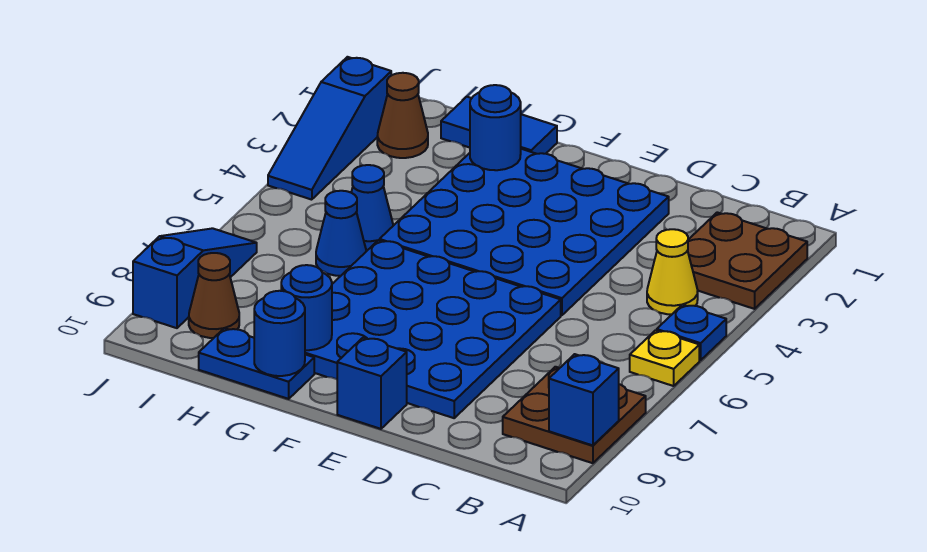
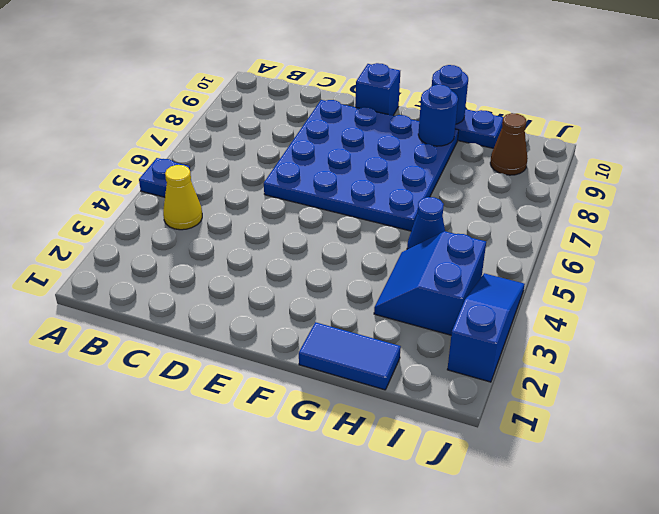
blue 2x2 slope [374,231,486,335] -> none
none -> brown 2x2 plate [688,212,807,309]
none -> yellow 1x1 plate [630,330,699,386]
none -> brown 2x2 plate [503,367,646,463]

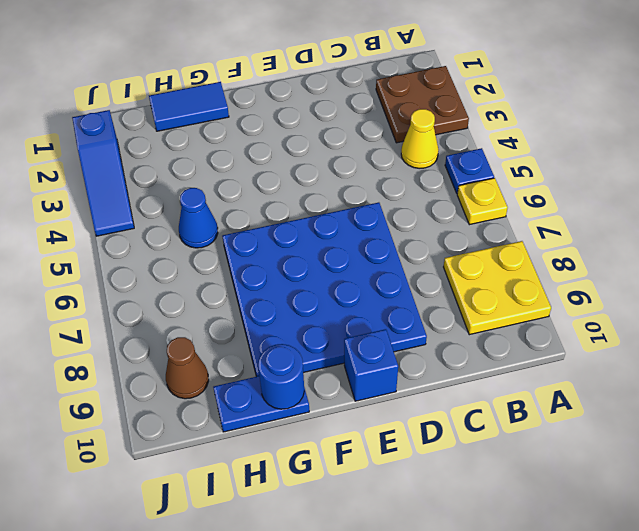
yellow 2x2 plate [444,241,551,335] -> brown 2x2 plate [503,367,646,463]
none -> blue 4x4 plate [380,149,669,315]
none -> blue 1x1 cone [316,191,366,276]
none -> brown 1x1 cone [377,73,428,158]

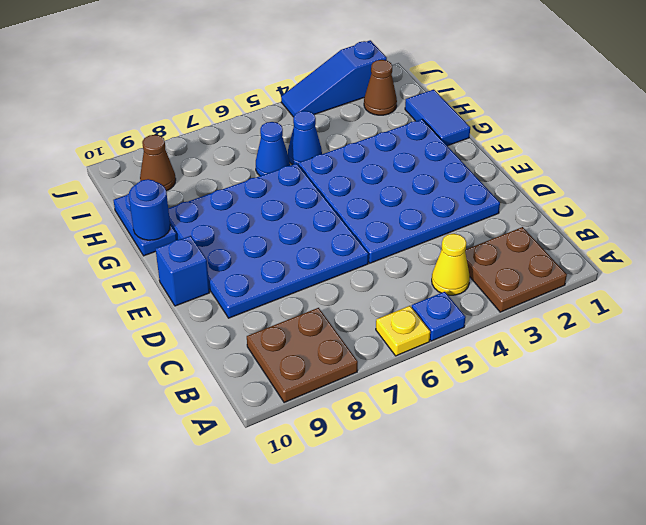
none -> blue 1x3 slope [133,228,257,328]
none -> blue 1x1 brick [549,354,619,445]
none -> blue 1x1 round brick [470,85,521,170]

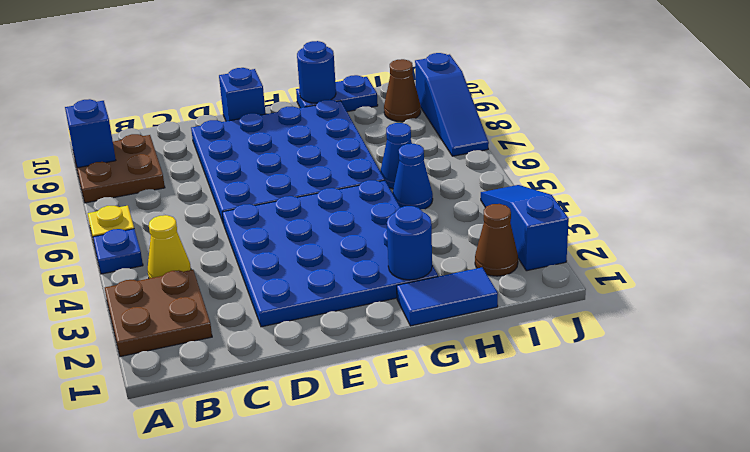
none -> blue 1x1 round brick [281,265,332,350]

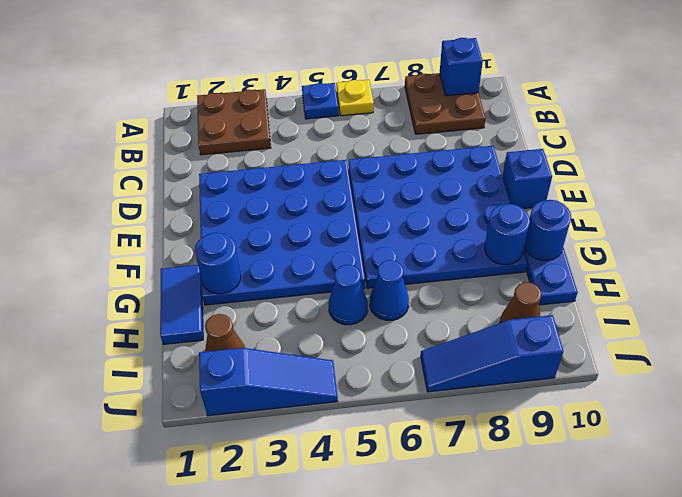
none -> yellow 1x1 cone [647,229,698,314]

